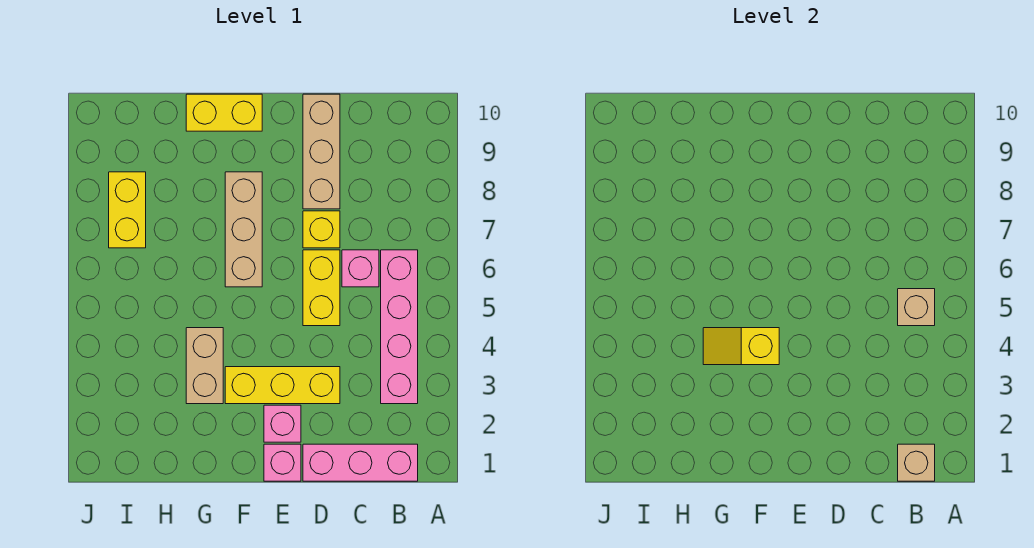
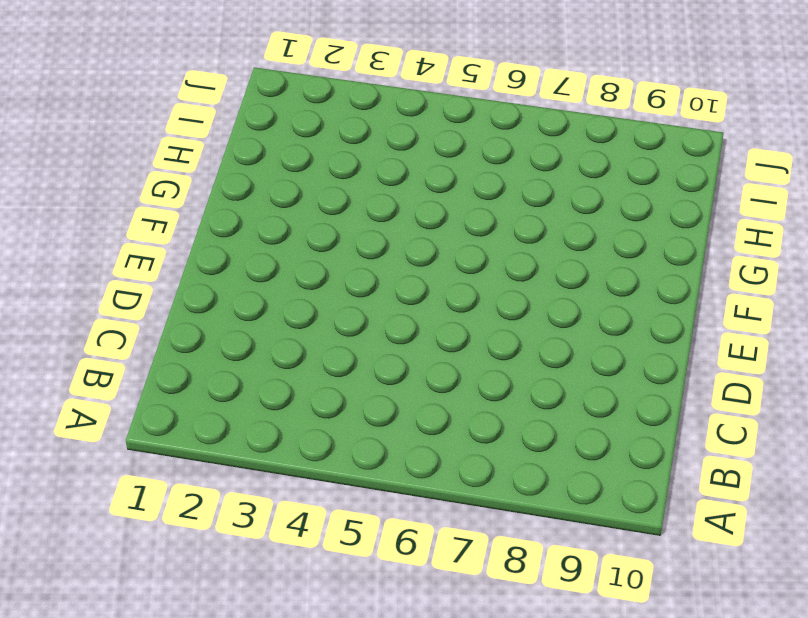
none -> pink 1x3 brick [303,444,418,481]
none -> pink 1x4 brick [381,250,418,404]
none -> pink 1x1 brick [342,250,379,287]

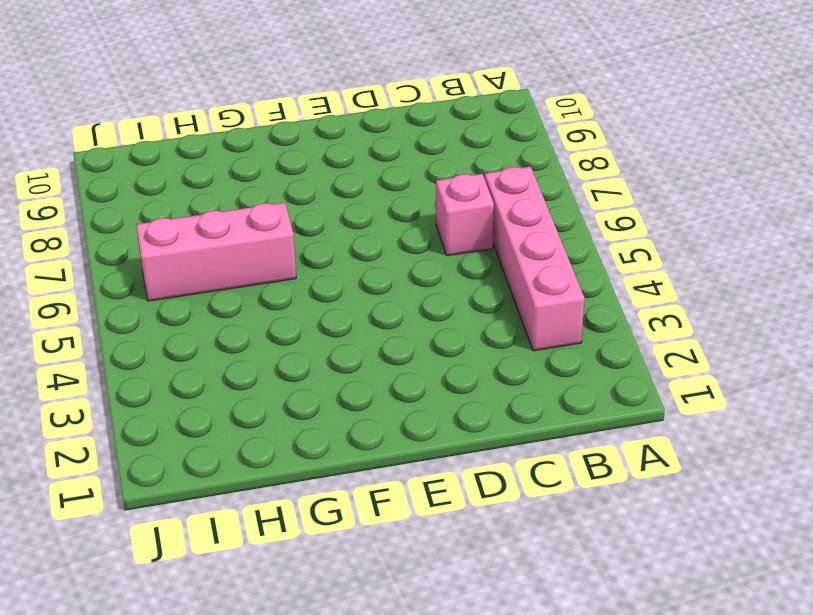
pink 1x3 brick [136,203,296,301] -> pink 1x3 brick moved to [303,444,418,481]
none -> yellow 1x3 brick [225,367,340,404]
none -> yellow 1x2 brick [303,250,340,326]
none -> yellow 1x1 brick [303,211,340,248]

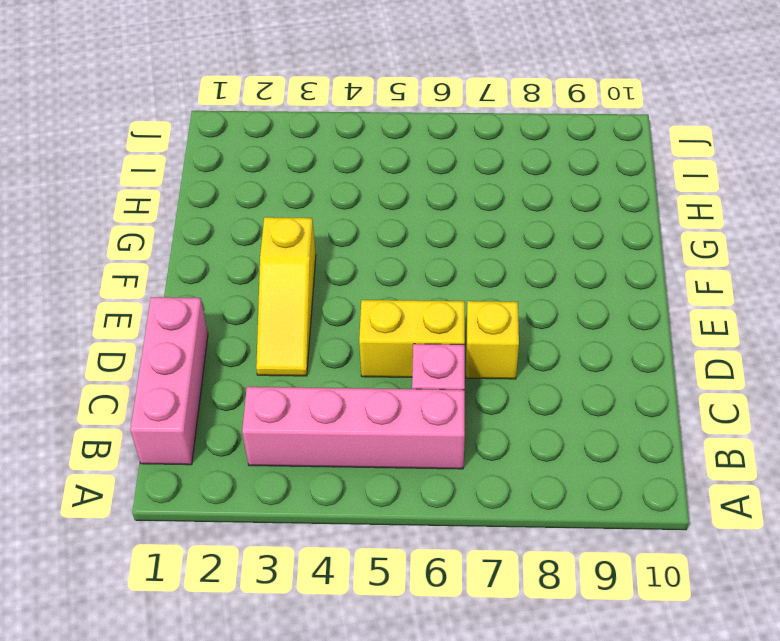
yellow 1x3 slope [256,217,316,376] -> yellow 1x3 brick [225,367,340,404]
none -> tan 1x3 brick [303,94,340,209]
none -> pink 1x1 brick [264,444,301,481]
none -> pink 1x1 brick [264,405,301,442]

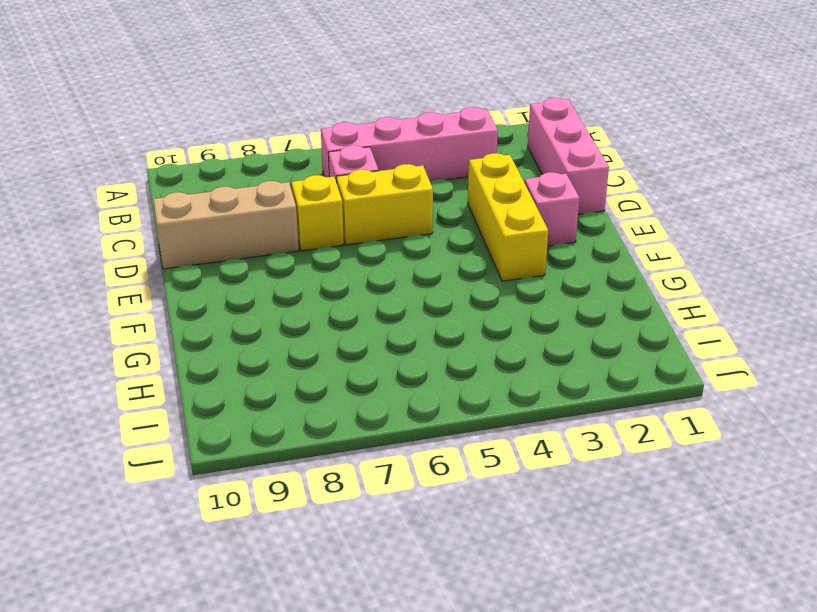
none -> pink 1x1 brick [264,444,301,481]
none -> tan 1x3 brick [225,172,262,287]
none -> yellow 1x2 brick [186,94,262,131]

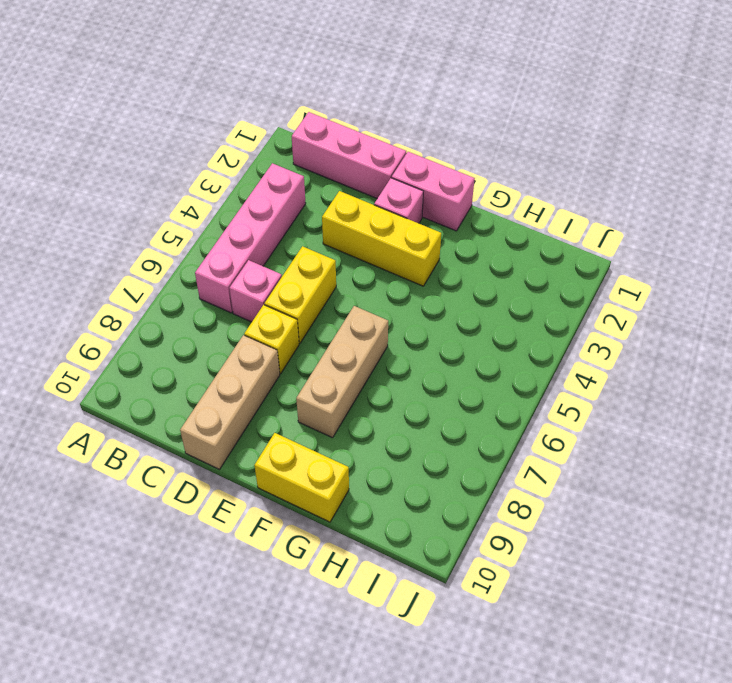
pink 1x2 brick [392,152,475,231] -> pink 1x1 brick [264,444,301,481]
none -> tan 1x2 brick [186,328,223,404]
none -> yellow 1x2 brick [109,172,146,248]
none -> tan 1x1 brick [898,444,935,481]

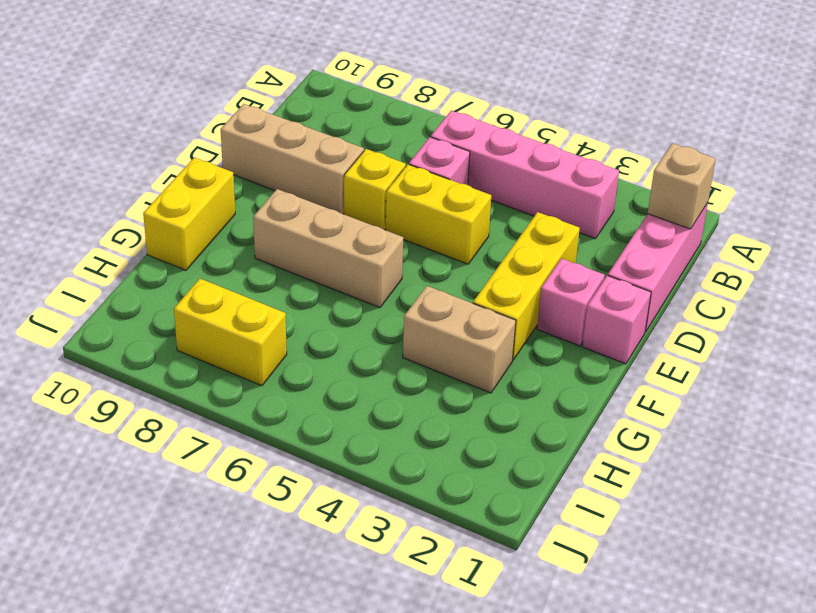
none -> tan 1x1 brick [898,289,935,326]
none -> yellow 1x2 slope [703,328,779,365]

